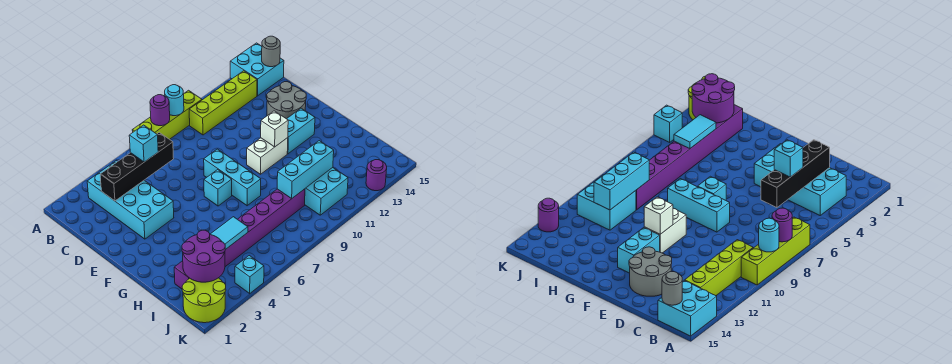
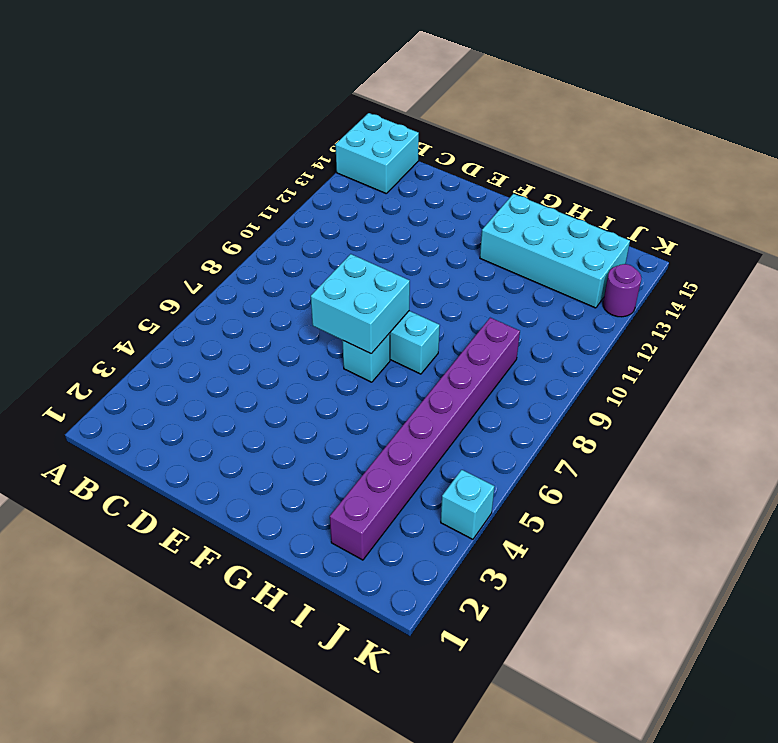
cyan 2x2 brick [311,254,410,354] -> cyan 2x2 brick moved to [305,168,348,215]
cyan 2x4 brick [480,194,630,308] -> cyan 2x4 brick moved to [87,161,174,239]
none -> lime 1x4 brick [132,90,202,139]
none -> lime 1x4 brick [189,71,257,135]
none -> grey 2x2 round brick [267,82,306,119]

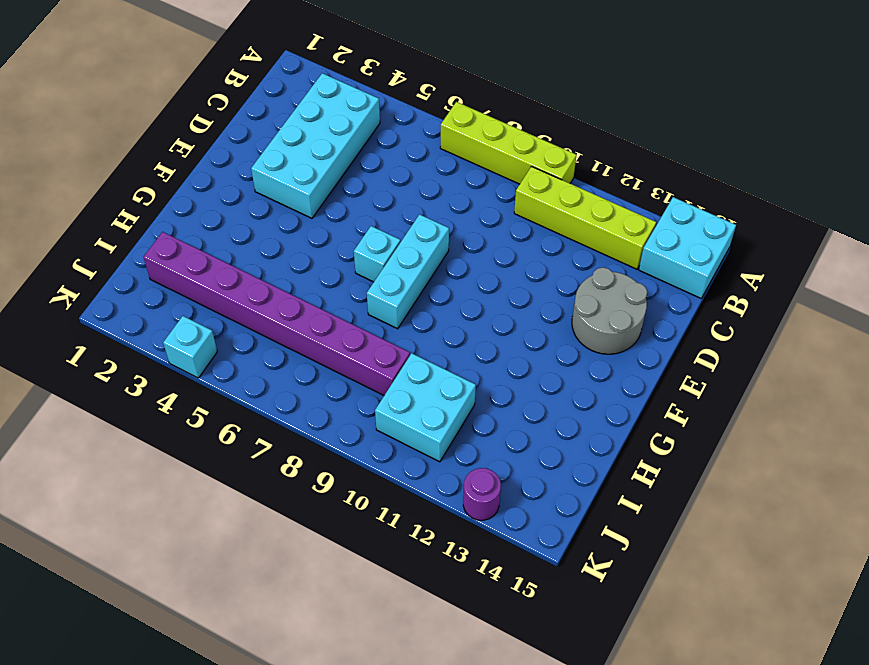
none -> white 1x2 brick [247,138,288,174]
none -> cyan 1x2 brick [287,108,315,154]
none -> lime 2x2 round brick [182,278,226,323]

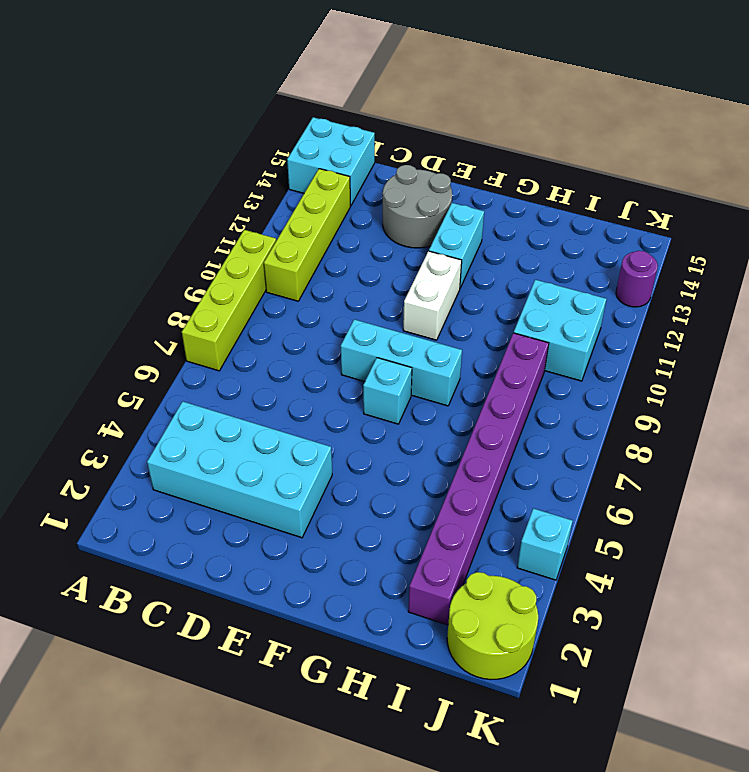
none -> purple 1x1 round brick [150,95,170,126]
none -> cyan 1x1 round brick [165,85,184,116]
none -> grey 1x1 round brick [262,36,280,67]

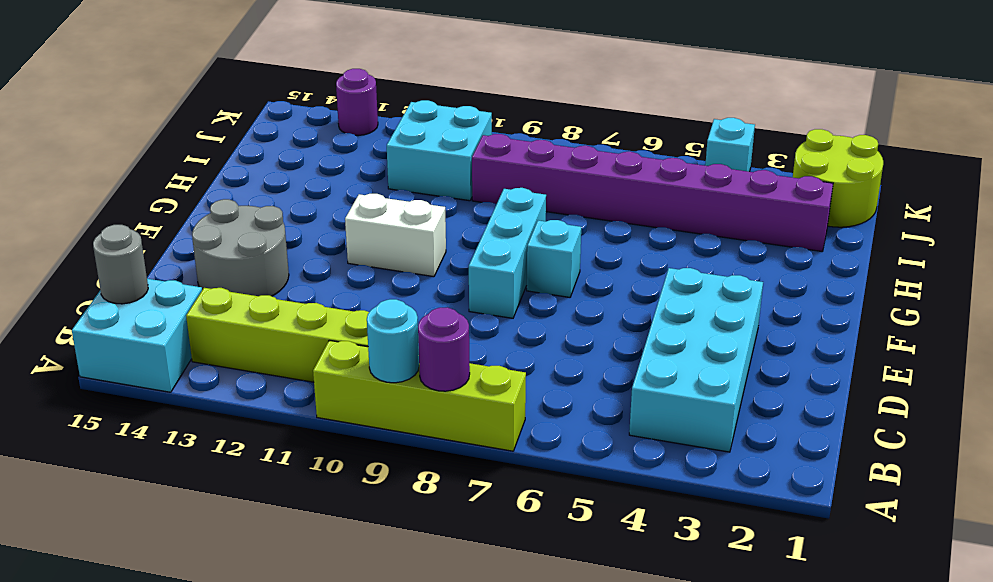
none -> cyan 1x2 brick [287,108,315,154]
none -> black 1x4 brick [100,132,174,201]
none -> white 1x1 brick [261,111,288,147]

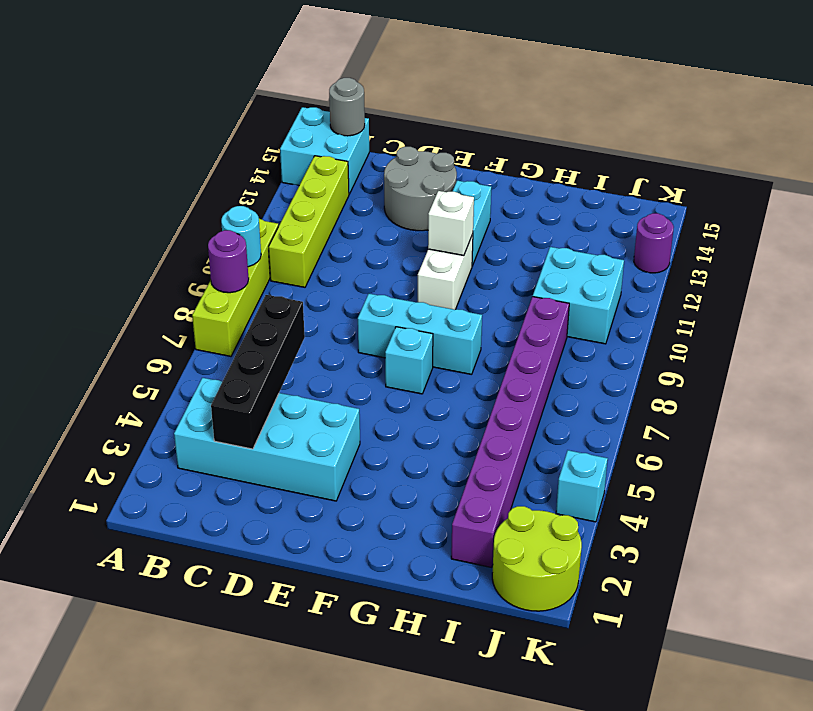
none -> purple 2x2 round brick [182,230,225,282]
none -> cyan 1x2 tile [210,217,248,249]
none -> cyan 1x3 brick [277,141,334,198]

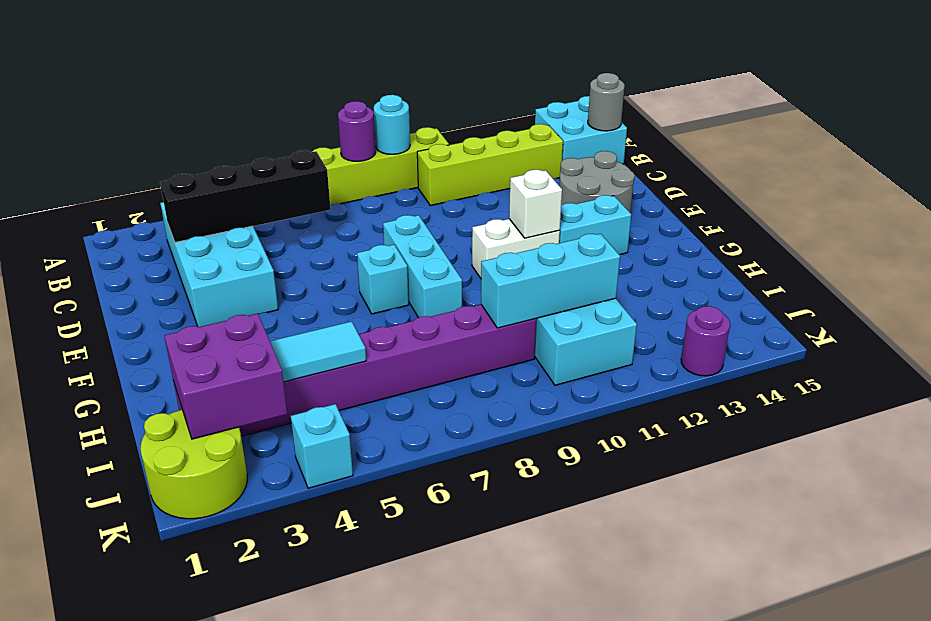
purple 2x2 brick [164,313,287,439] -> purple 2x2 round brick [182,230,225,282]
none -> cyan 1x1 brick [129,125,158,162]

